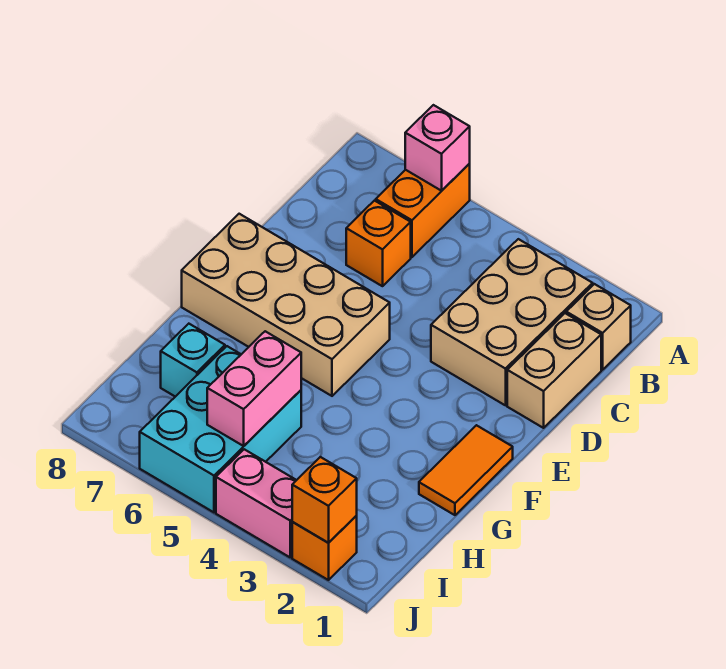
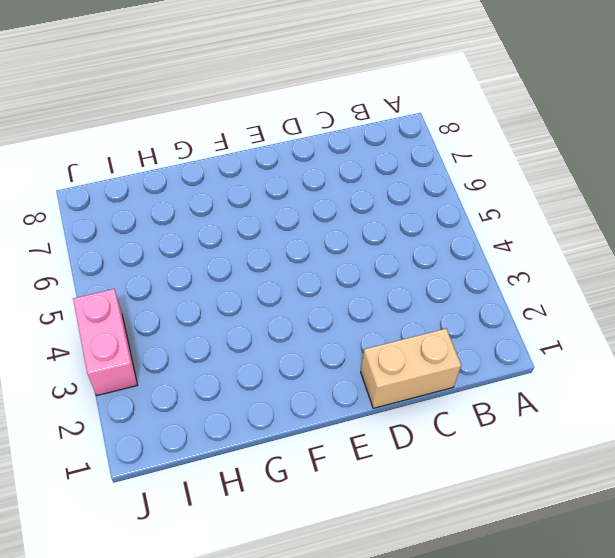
none -> orange 1x2 brick [376,164,470,257]
none -> tan 1x1 brick [566,284,631,370]
none -> tan 2x3 brick [431,239,593,405]

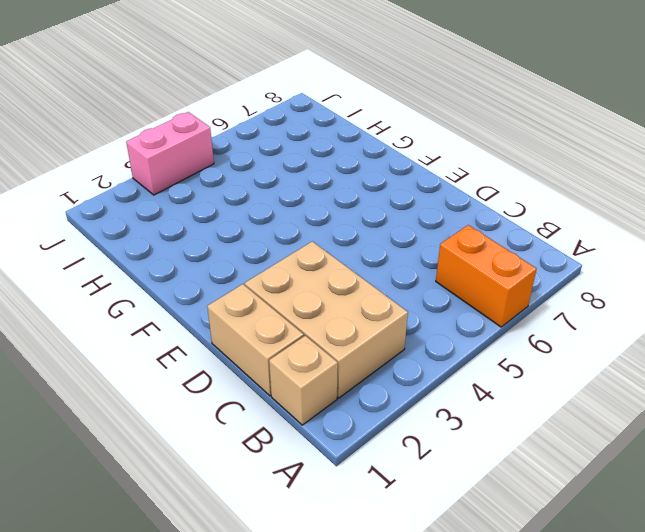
none -> orange 1x1 brick [346,201,411,286]
none -> tan 2x4 brick [182,214,390,396]
none -> orange 1x2 tile [419,425,513,515]

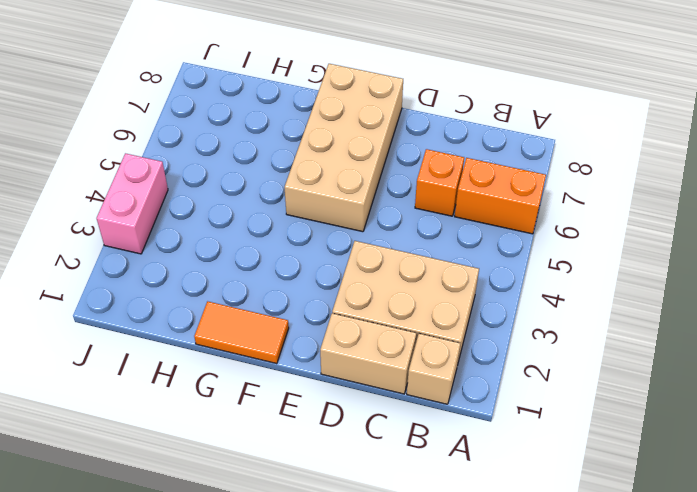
none -> cyan 2x3 brick [140,346,301,512]
none -> cyan 1x1 brick [161,324,225,397]
none -> orange 1x1 brick [292,516,357,580]

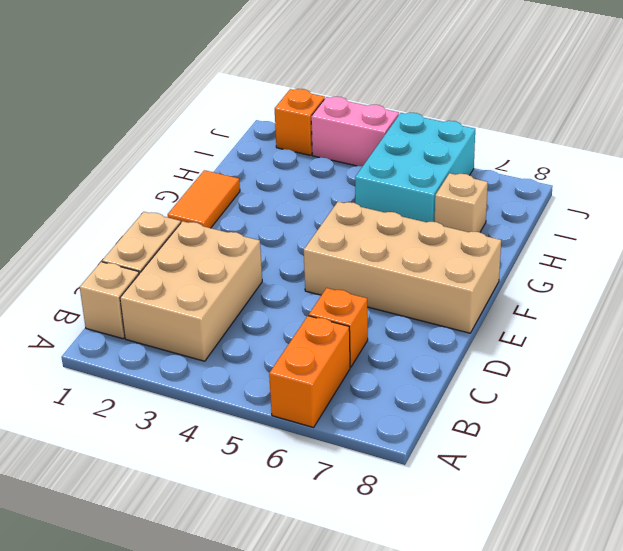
tan 1x1 brick [435,173,488,232] -> cyan 1x1 brick [161,324,225,397]
none -> pink 1x1 brick [405,105,470,191]
none -> pink 1x2 brick [207,331,301,446]
none -> orange 1x1 brick [292,457,357,543]

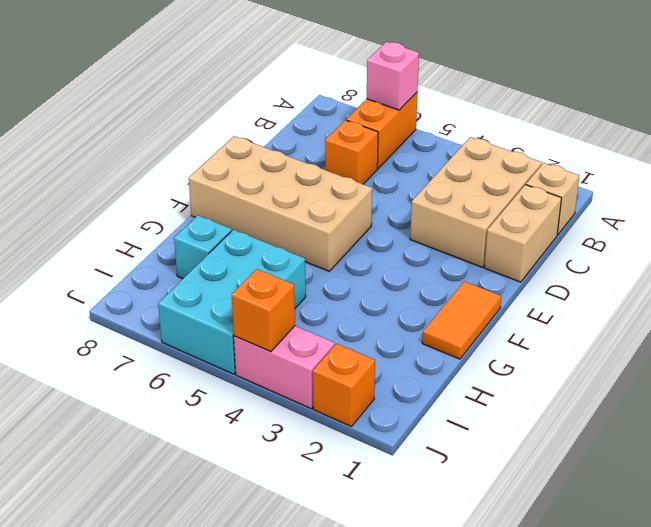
orange 1x1 brick [232,269,295,352] -> orange 1x1 brick moved to [292,457,357,543]
none -> pink 1x2 brick [207,331,301,446]

